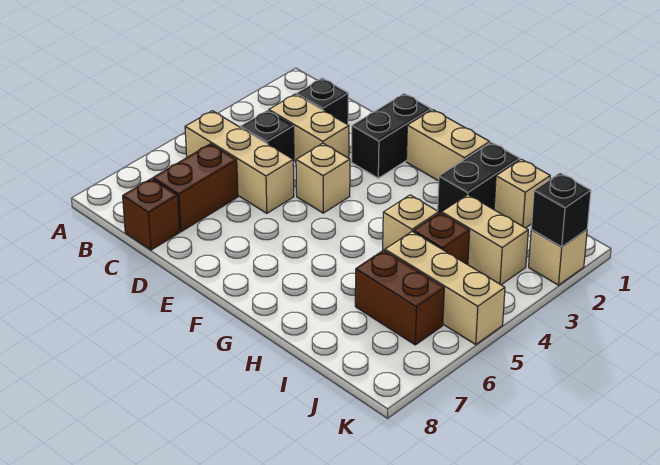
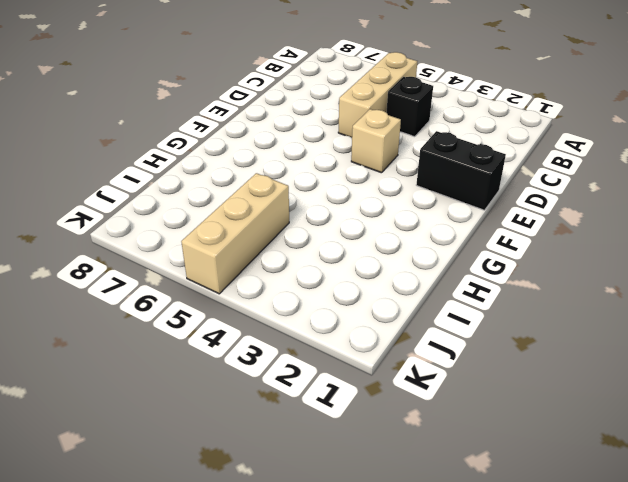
none -> black 1x1 brick [296,78,348,125]
none -> tan 1x2 brick [269,94,349,162]
none -> brown 1x2 brick [153,144,238,232]

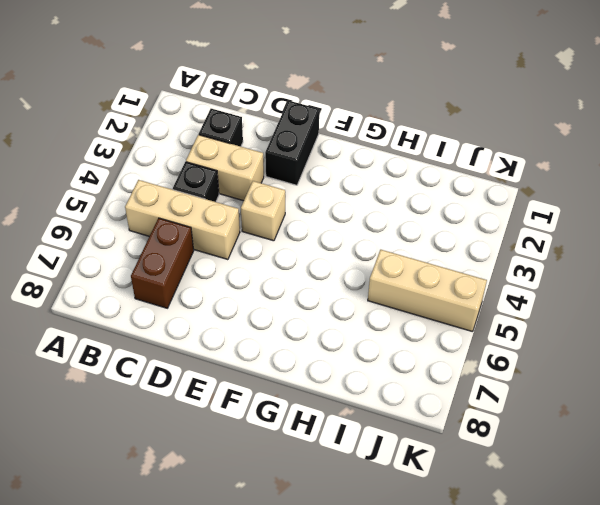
none -> brown 1x1 brick [123,179,180,250]
none -> tan 1x2 brick [406,110,490,181]
none -> black 1x2 brick [438,142,520,213]

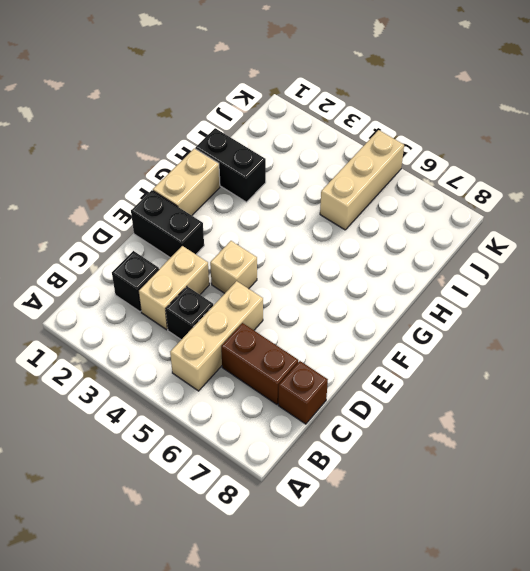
none -> tan 1x1 brick [383,195,439,251]
none -> tan 1x1 brick [494,159,550,228]
none -> tan 1x2 brick [442,195,528,285]

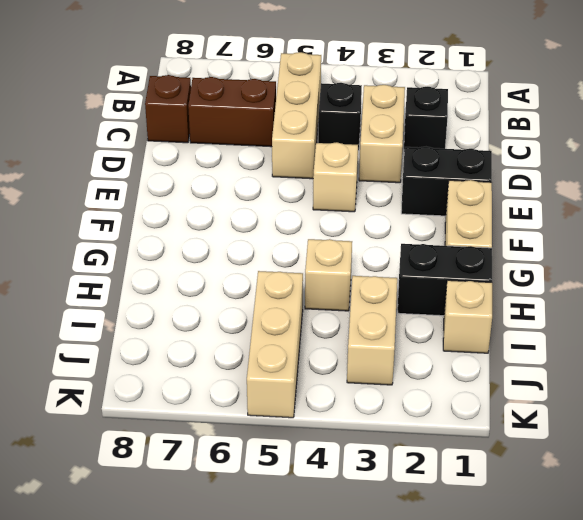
none -> brown 1x1 brick [414,213,470,265]
none -> brown 1x2 brick [355,250,444,345]
none -> tan 1x1 brick [529,230,587,285]

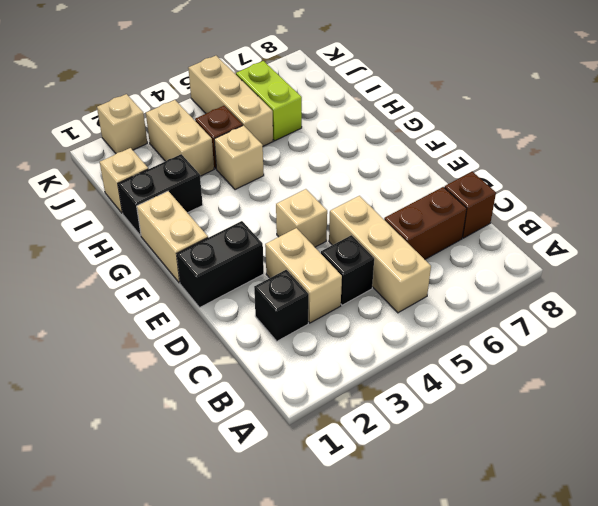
lime 1x2 brick [236,61,302,141] -> brown 1x2 brick [355,250,444,345]
none -> black 1x1 brick [531,173,591,247]

